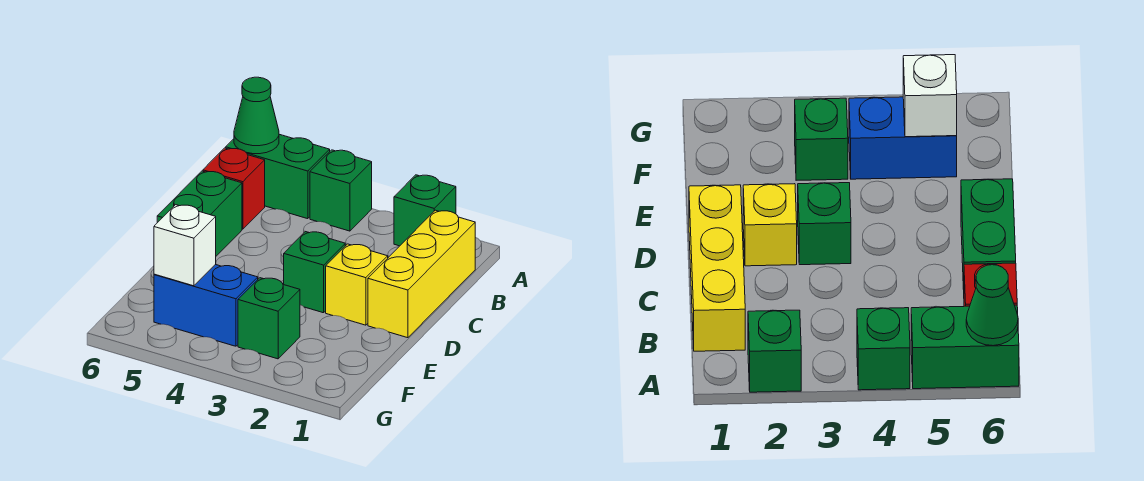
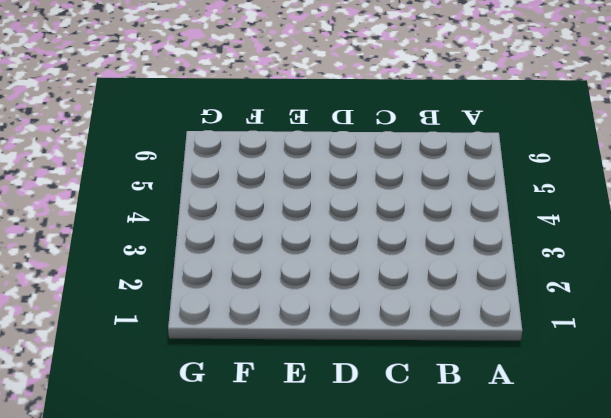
none -> green 1x1 brick [394,175,456,246]
none -> green 1x1 brick [310,150,372,231]
none -> green 1x2 brick [226,134,330,219]

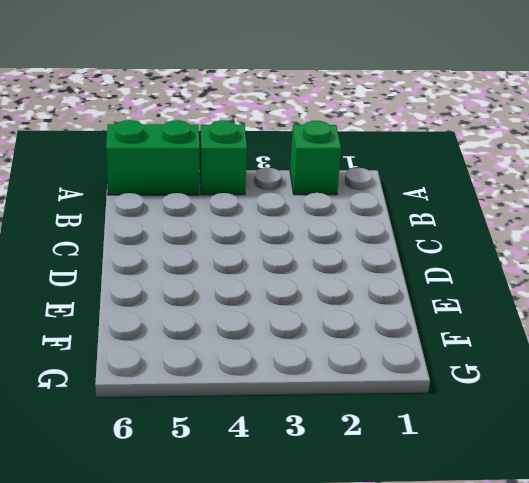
none -> yellow 1x3 brick [368,210,475,338]
none -> red 1x1 brick [203,148,265,229]
none -> green 1x2 brick [157,171,242,256]

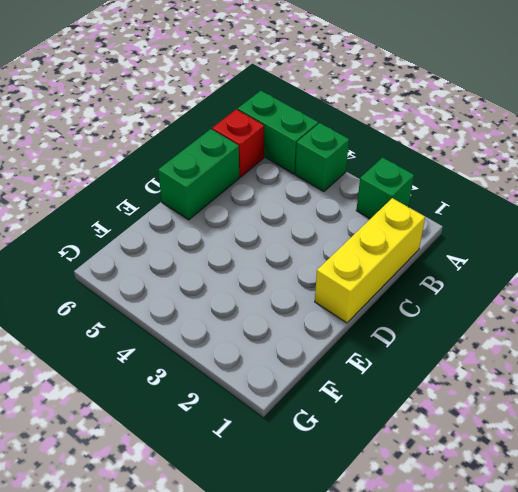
none -> yellow 1x1 brick [326,244,388,325]
none -> green 1x1 brick [284,232,345,313]
none -> green 1x1 brick [238,278,300,359]

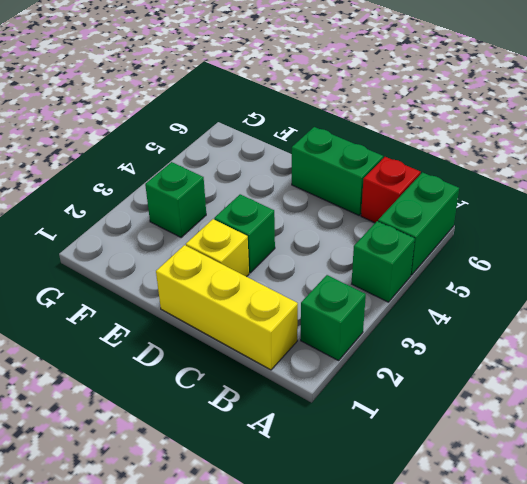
none -> blue 1x2 brick [154,264,258,346]
none -> green 1x1 cone [234,77,279,154]
none -> white 1x1 brick [154,205,216,286]

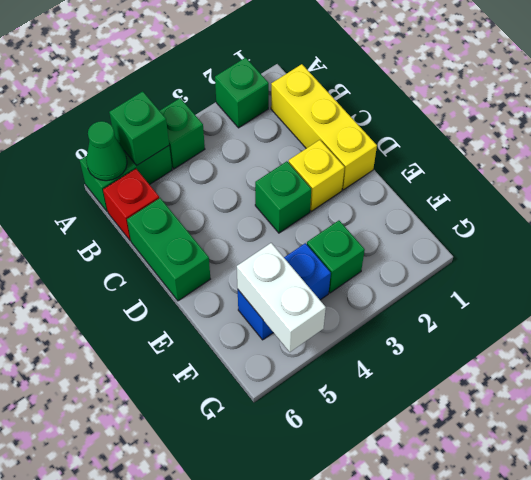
green 1x1 brick [109,91,169,165] -> none
white 1x2 brick [237,243,326,352] -> white 1x1 brick [154,205,216,286]

